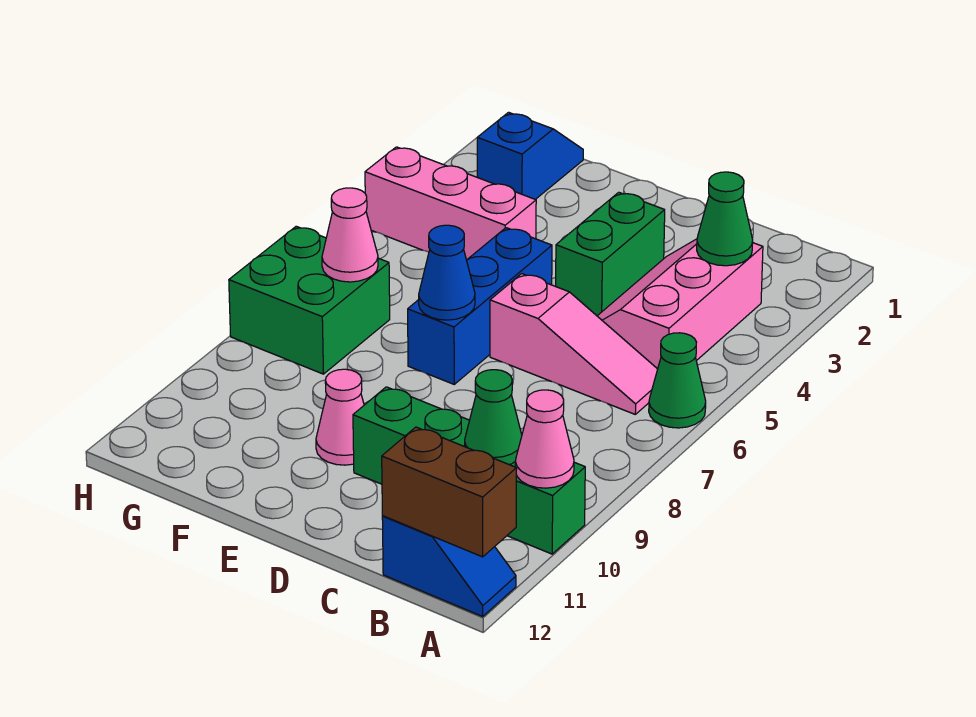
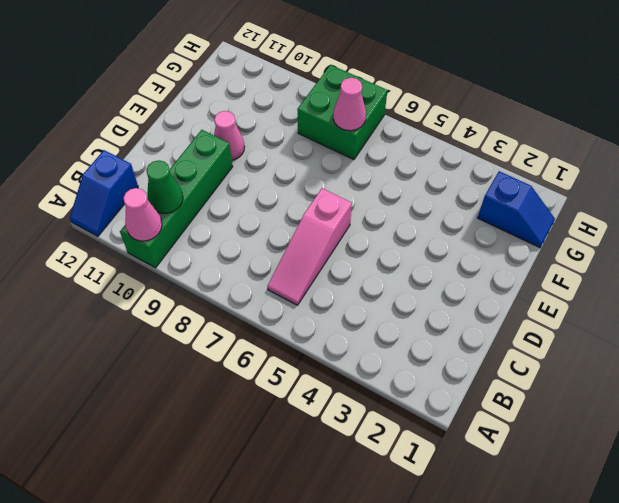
none -> green 1x1 cone [649,333,706,428]
none -> pink 2x3 slope [598,239,763,369]
none -> green 1x2 brick [556,192,665,316]

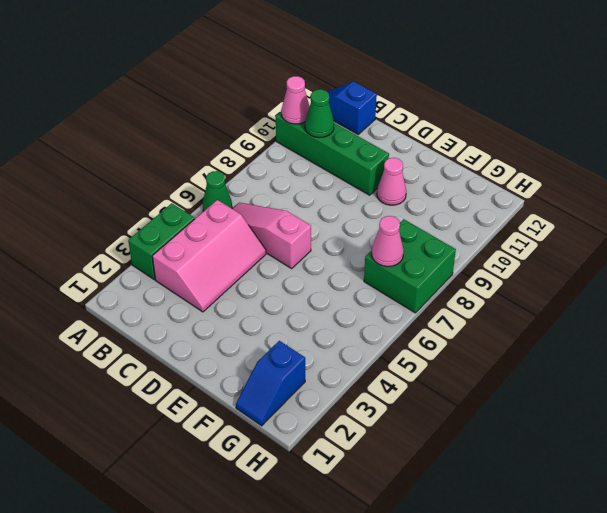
green 1x2 brick [128,203,195,280] -> green 1x2 brick moved to [556,192,665,316]
none -> blue 1x3 brick [408,228,552,384]
none -> pink 1x3 brick [365,147,536,260]
none -> brown 1x2 brick [382,427,517,557]

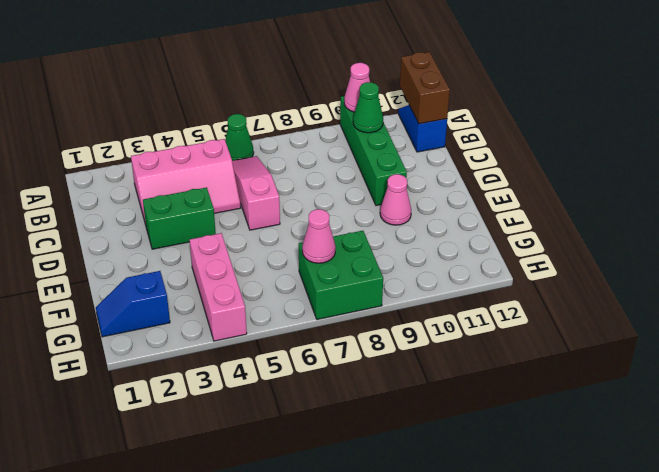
none -> blue 1x3 brick [408,228,552,384]
none -> green 1x1 cone [697,172,753,266]
none -> blue 1x1 cone [418,225,475,320]

